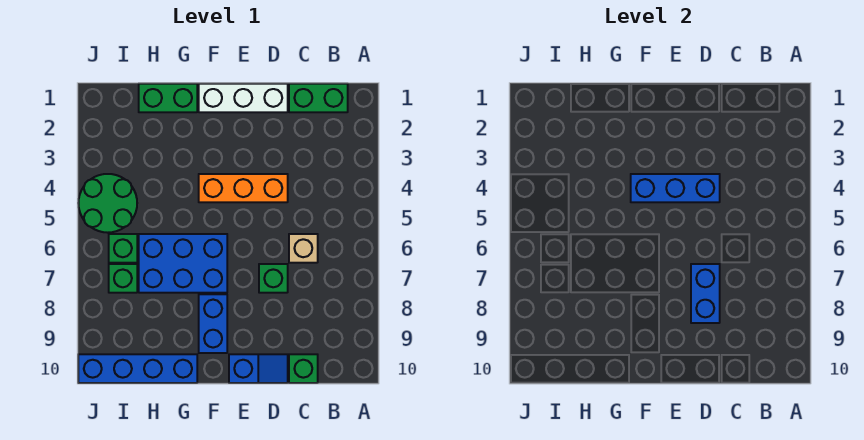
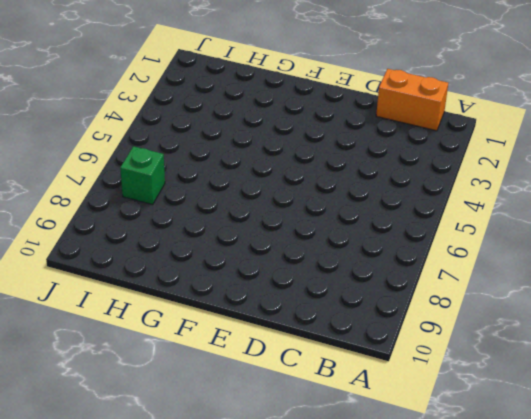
orange 1x2 brick [376,69,448,131] -> green 1x2 brick [289,84,348,112]
none -> tan 1x1 brick [289,234,318,263]
none -> green 1x1 brick [289,354,318,383]
none -> white 1x3 brick [199,84,288,112]

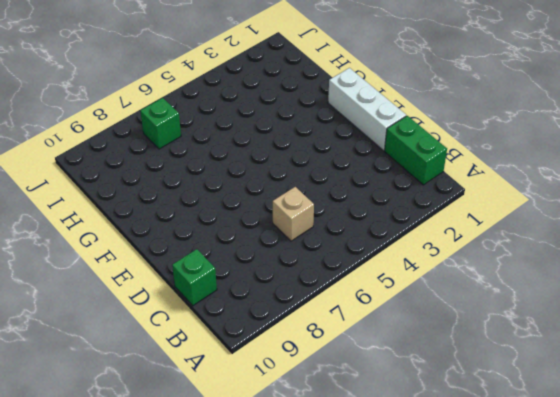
none -> orange 1x3 brick [199,174,288,202]
none -> green 1x1 brick [259,264,288,293]
none -> blue 1x2 slope [229,354,288,383]

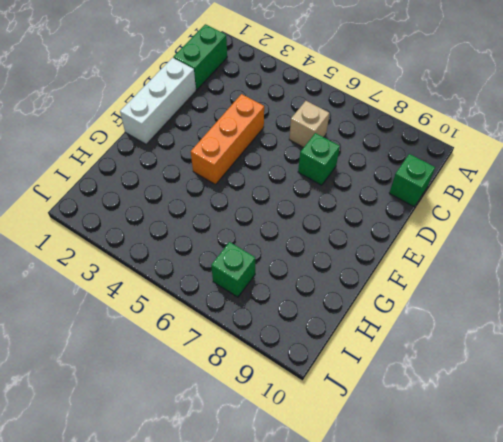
none -> blue 1x2 slope [229,354,288,383]
none -> blue 2x3 brick [139,234,227,293]
none -> blue 1x2 brick [199,294,227,353]

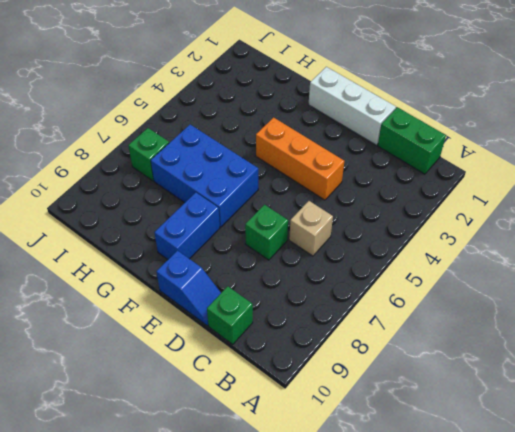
none -> green 1x2 brick [139,84,197,112]
none -> blue 1x4 brick [78,354,197,383]
none -> green 2x2 round brick [78,174,137,233]

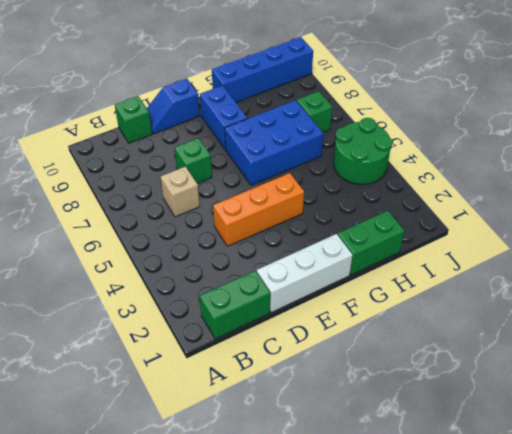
none -> green 1x1 brick [109,234,137,263]
none -> blue 1x3 brick [631,174,720,202]
none -> blue 1x2 brick [691,264,720,323]

